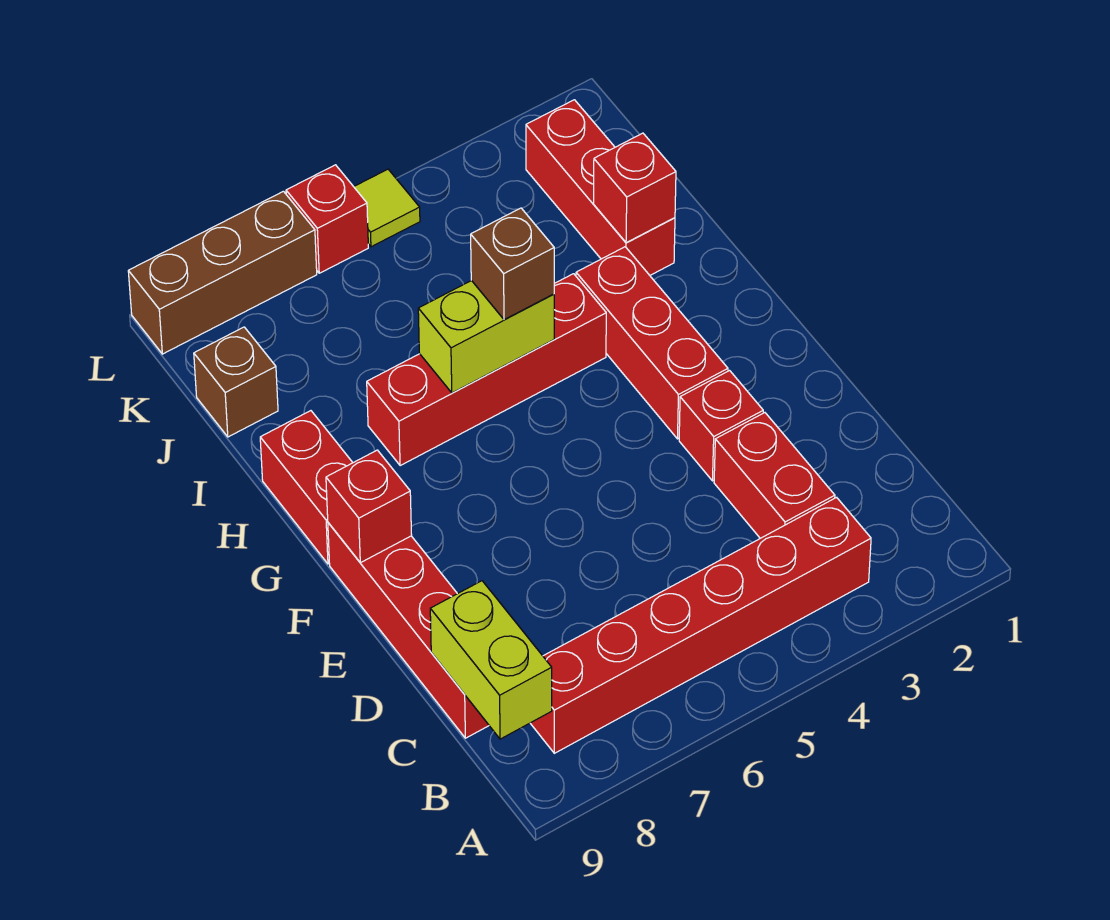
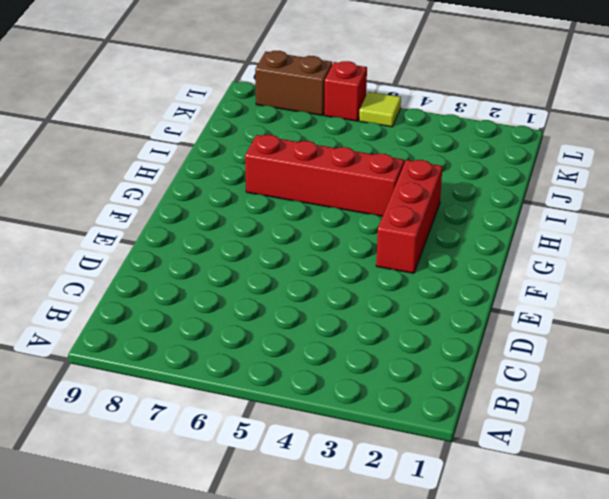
brown 1x2 brick [255,51,332,115] -> brown 1x3 brick [128,191,317,354]
none -> red 1x6 brick [530,497,871,753]
none -> red 1x2 brick [714,413,835,538]
none -> red 1x4 brick [328,523,489,738]

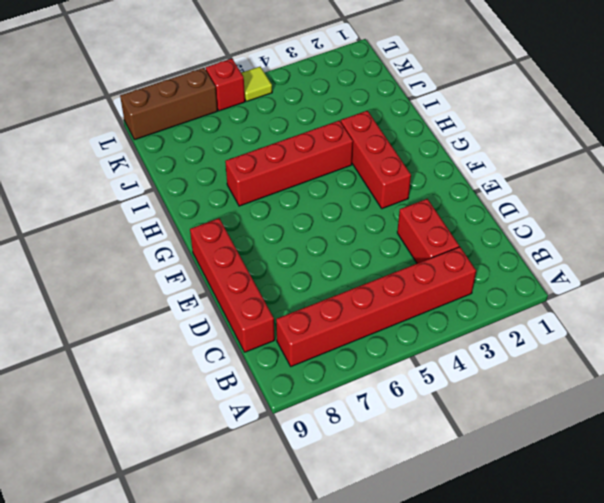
none -> red 1x1 brick [679,371,763,481]
none -> red 1x2 brick [260,411,353,564]
none -> red 1x3 brick [526,100,675,275]

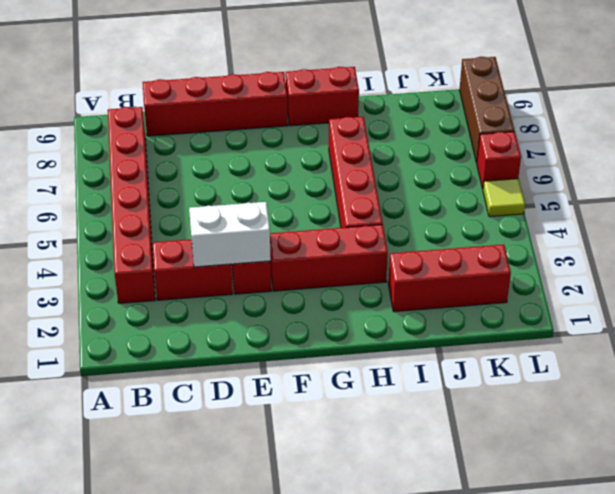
white 1x2 brick [189,202,271,267] -> none
none -> brown 1x1 brick [194,327,278,437]
none -> lime 1x2 brick [430,581,552,739]
none -> red 1x1 brick [326,450,412,563]

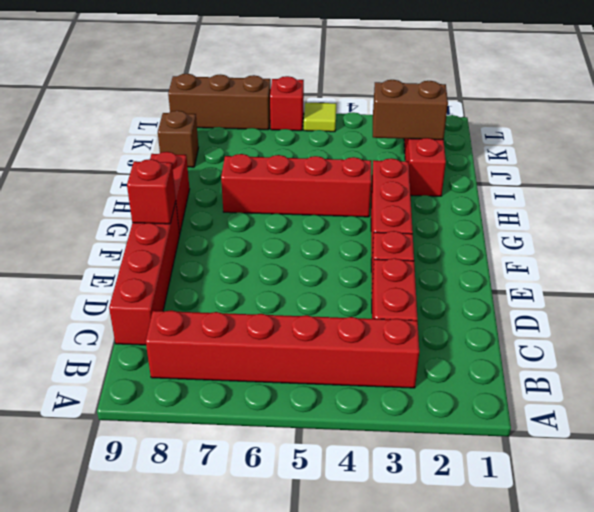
brown 1x2 brick [373,80,448,140] -> none
none -> lime 1x2 brick [430,581,552,739]
none -> lime 1x2 brick [418,280,554,393]
none -> red 1x1 brick [594,133,676,243]

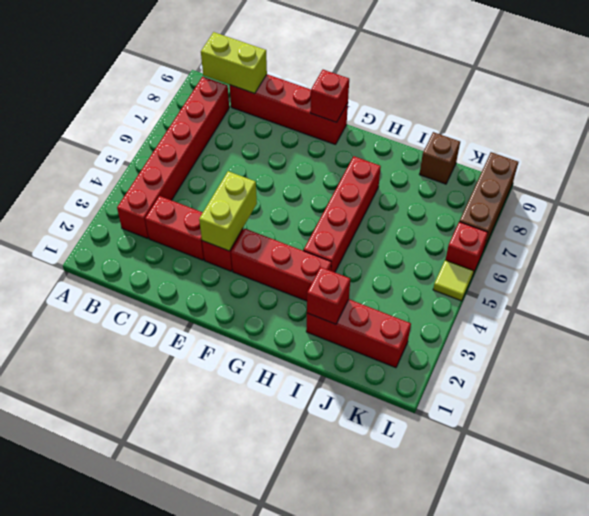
lime 1x2 brick [199,171,257,251] -> lime 1x2 brick moved to [418,280,554,393]
none -> red 1x2 brick [260,411,353,564]
none -> brown 1x1 brick [471,208,554,320]

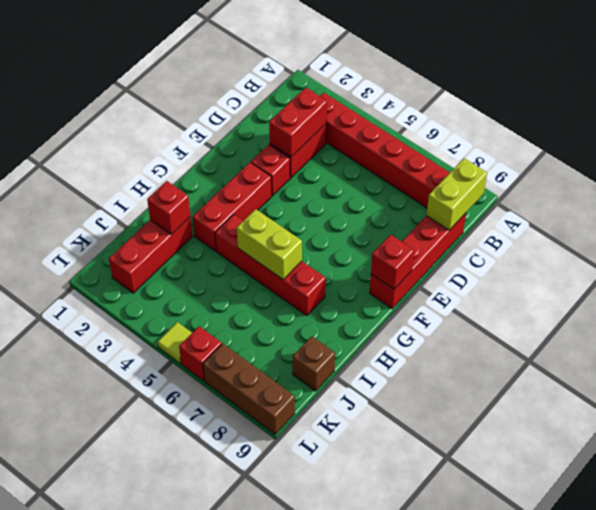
red 1x2 brick [269,88,327,157] -> red 1x2 brick moved to [260,411,353,564]
none -> brown 1x1 brick [471,208,554,320]

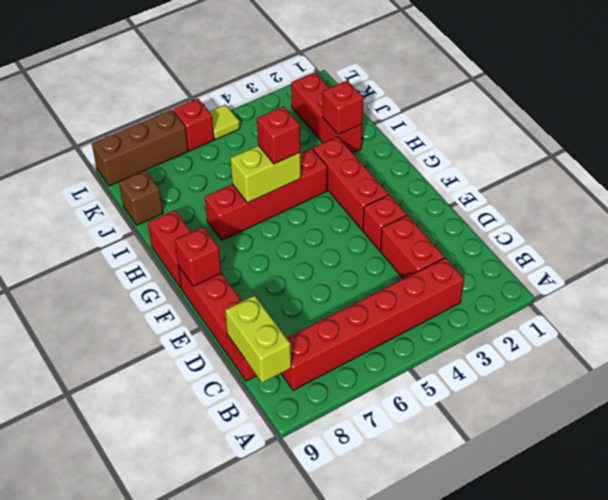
red 1x1 brick [257,106,300,164] -> brown 1x1 brick [471,208,554,320]

